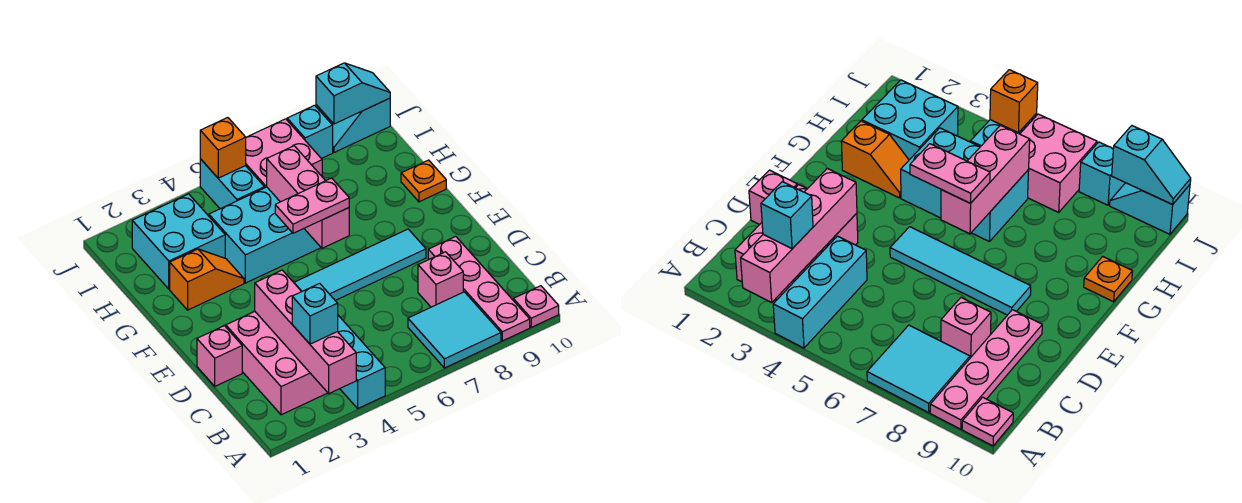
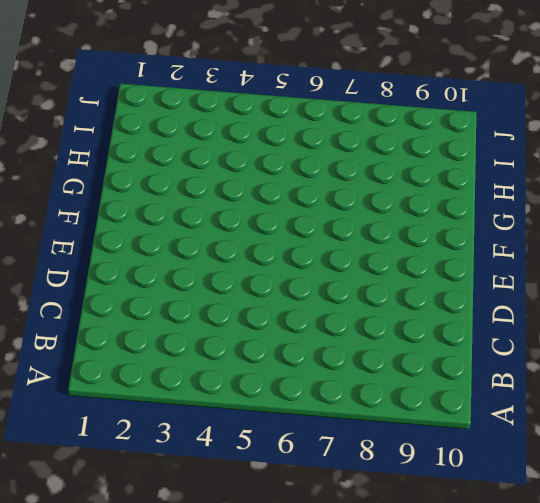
none -> cyan 1x3 brick [337,315,385,408]
none -> cyan 2x2 tile [408,292,501,368]
none -> pink 1x4 plate [428,236,530,341]

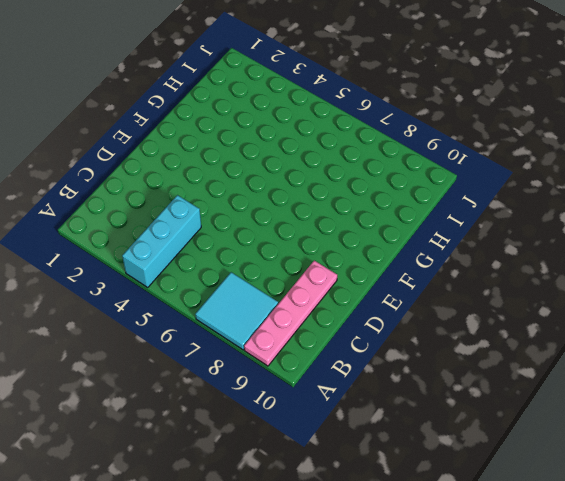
none -> pink 1x1 plate [513,286,559,327]
none -> pink 2x3 brick [226,312,328,415]
none -> pink 1x1 brick [418,252,463,307]

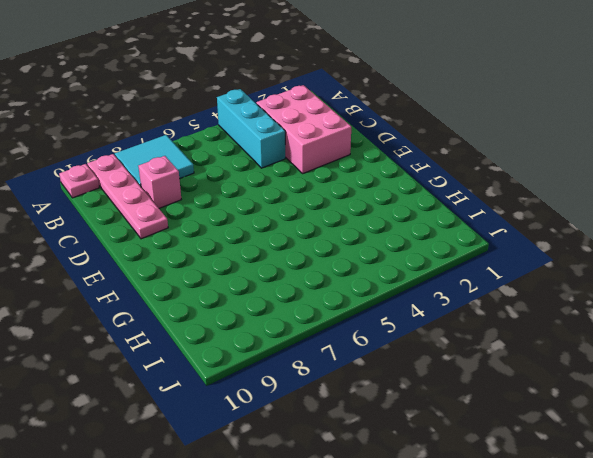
none -> pink 1x1 brick [197,326,242,386]
none -> cyan 1x4 tile [294,229,426,300]
none -> orange 1x2 slope [170,249,244,310]

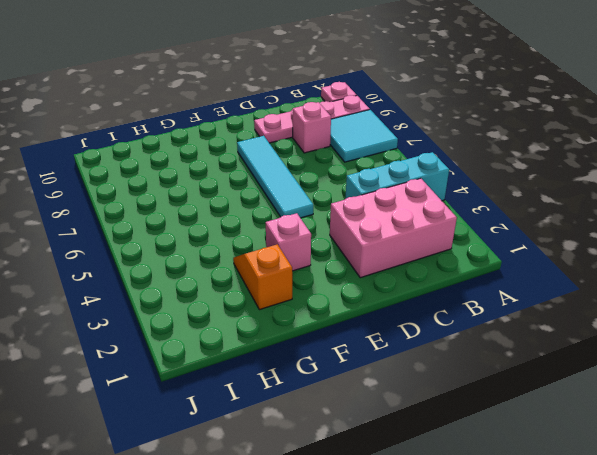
pink 1x1 brick [266,213,311,271] -> pink 1x1 brick moved to [197,326,242,386]
none -> cyan 2x3 brick [209,187,321,283]
none -> orange 1x1 plate [401,160,446,202]
none -> cyan 2x2 brick [132,194,225,289]

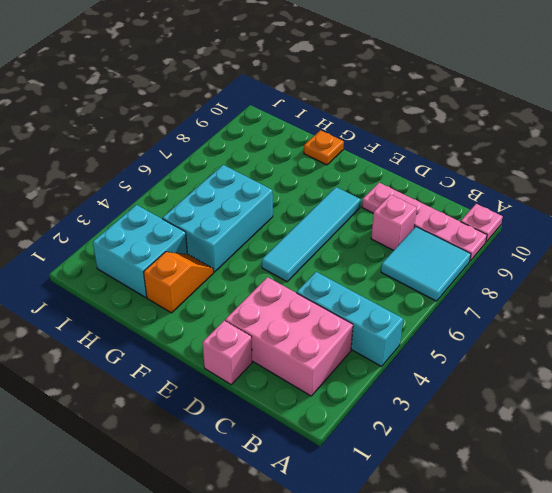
none -> cyan 1x2 brick [200,159,264,209]
none -> pink 2x2 brick [246,119,322,188]
none -> cyan 1x1 brick [287,105,333,159]

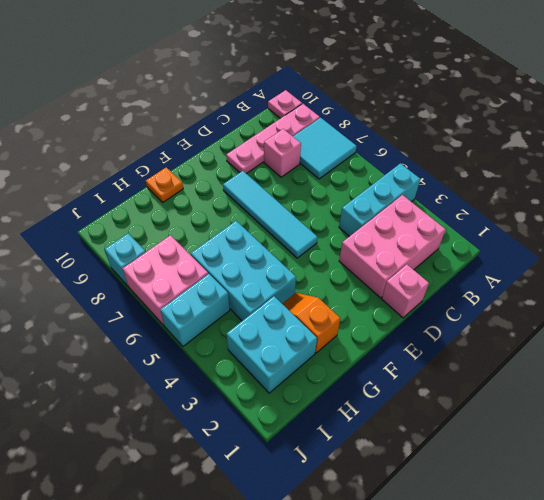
none -> cyan 1x2 slope [325,98,390,152]
none -> pink 1x4 brick [255,270,356,393]
none -> pink 1x3 brick [267,146,349,248]

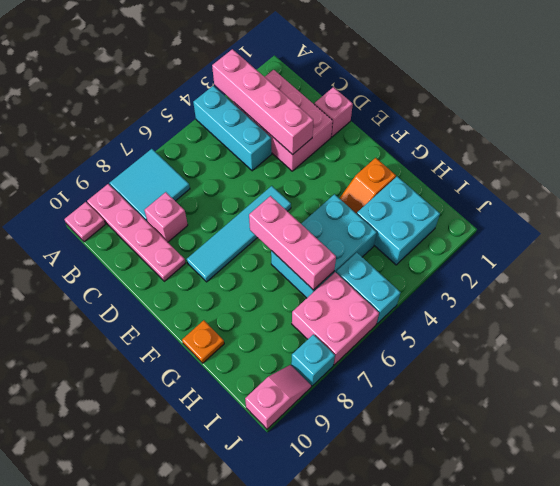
pink 1x2 slope [245,365,311,429] -> cyan 1x2 slope [325,98,390,152]
none -> orange 1x1 brick [200,118,246,178]
none -> cyan 1x2 slope [316,63,390,124]
none -> cyan 1x1 brick [292,283,338,344]

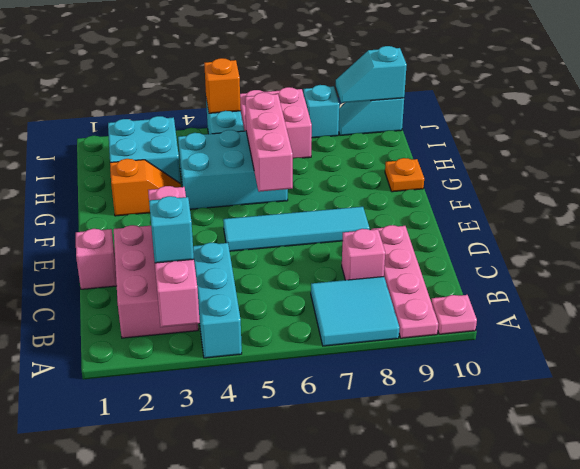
cyan 1x2 slope [336,46,407,103] -> cyan 1x2 slope turned to [316,63,390,124]
none -> pink 1x2 plate [275,178,349,233]

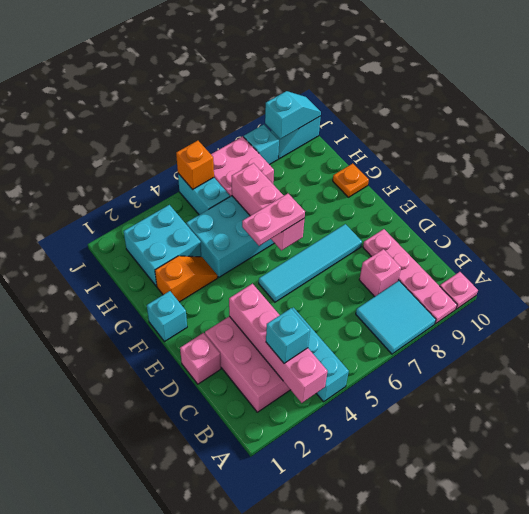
cyan 1x1 brick [147,291,187,342] -> none

